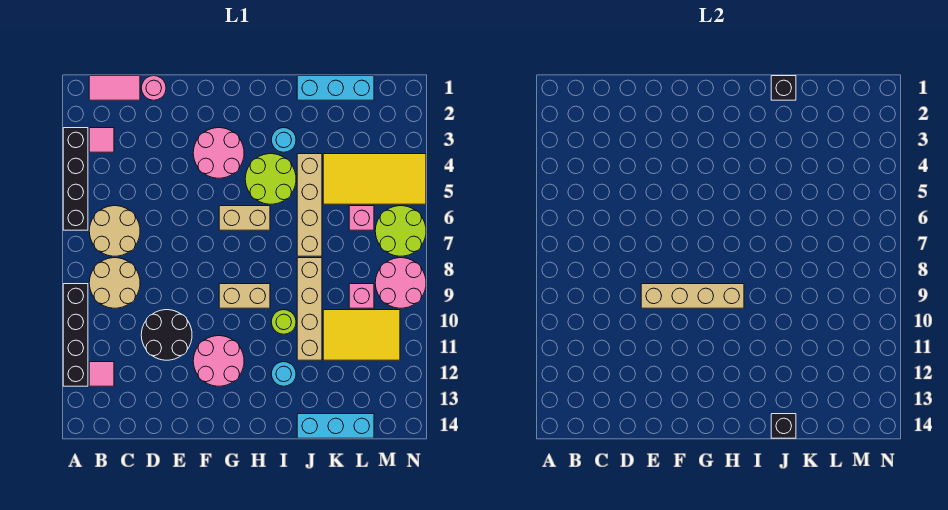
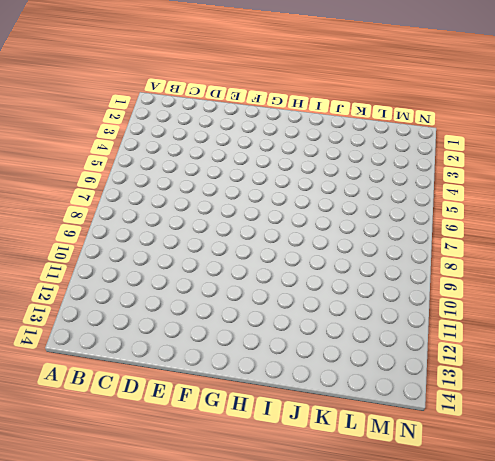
none -> black 1x4 brick [63,128,88,230]
none -> black 1x4 brick [63,284,88,386]
none -> pink 1x2 tile [89,76,140,100]
none -> pink 1x1 tile [89,128,114,152]

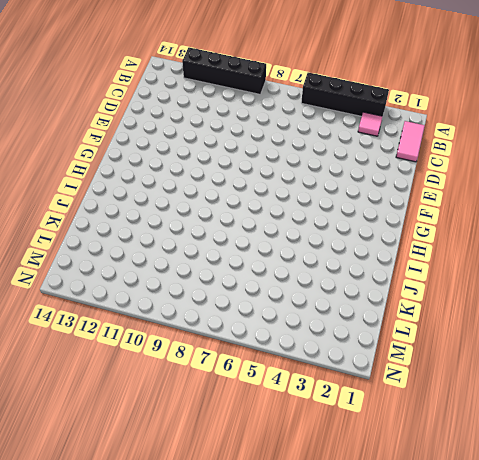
none -> tan 2x2 round brick [89,206,140,256]
none -> tan 2x2 round brick [89,258,140,308]
none -> pink 1x1 tile [89,362,114,386]
none -> pink 1x1 round brick [141,76,166,100]

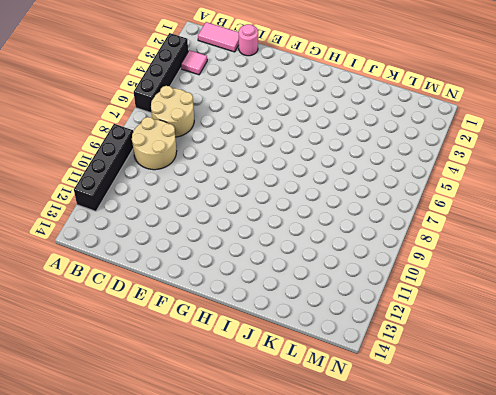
none -> pink 1x1 tile [89,362,114,386]
none -> black 2x2 round brick [141,310,192,360]
none -> pink 2x2 round brick [193,128,244,178]
none -> pink 2x2 round brick [193,336,244,386]

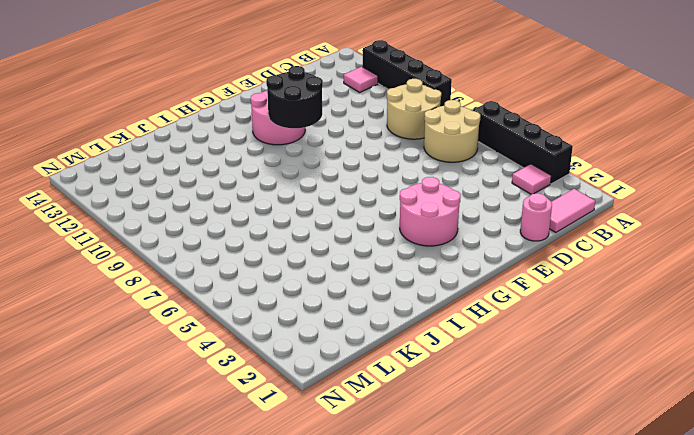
black 2x2 round brick [266,66,323,128] -> black 2x2 round brick moved to [141,310,192,360]
none -> tan 1x2 brick [219,206,270,230]
none -> tan 1x2 brick [219,284,270,308]
none -> lime 2x2 round brick [245,154,296,204]
none -> cyan 1x1 round brick [271,128,296,152]

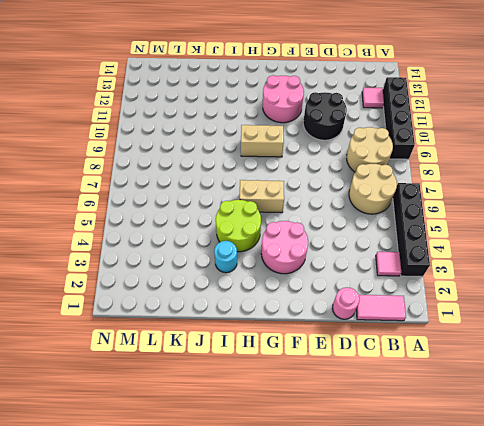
none -> lime 1x1 round brick [271,310,296,334]
none -> cyan 1x1 round brick [271,362,296,386]
none -> cyan 1x3 brick [297,76,374,100]
none -> tan 1x4 brick [297,154,322,256]

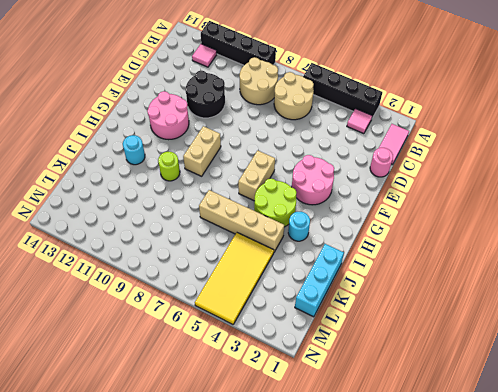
none -> tan 1x4 brick [297,258,322,360]
none -> cyan 1x3 brick [297,414,374,438]
none -> yellow 2x3 tile [323,310,400,360]
none -> pink 1x1 brick [349,206,374,230]

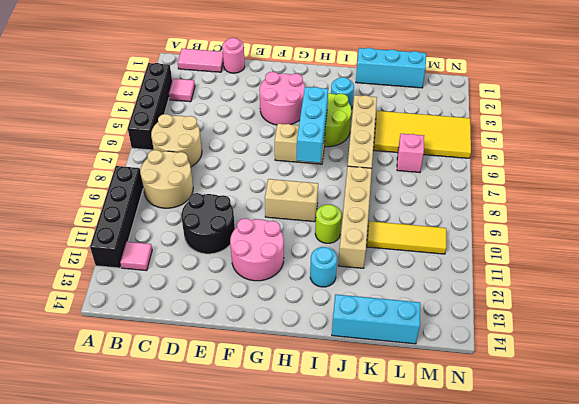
cyan 1x3 brick [297,87,328,163] -> none
yellow 1x3 tile [367,221,446,254] -> yellow 2x3 tile [323,310,400,360]
none -> pink 1x1 brick [349,284,374,308]
none -> lime 2x2 round brick [375,206,426,256]
none -> pink 2x2 round brick [375,258,426,308]
none -> tan 1x4 brick [641,284,744,308]

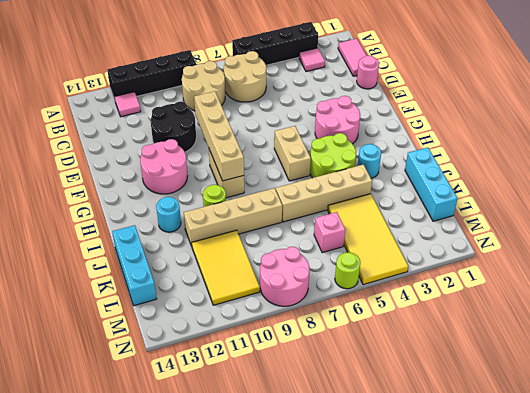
lime 1x1 round brick [335,252,360,289] -> lime 2x2 round brick [375,206,426,256]
none -> pink 1x1 brick [349,284,374,308]
none -> black 1x1 brick [771,76,796,100]
none -> black 1x1 brick [771,414,796,438]

